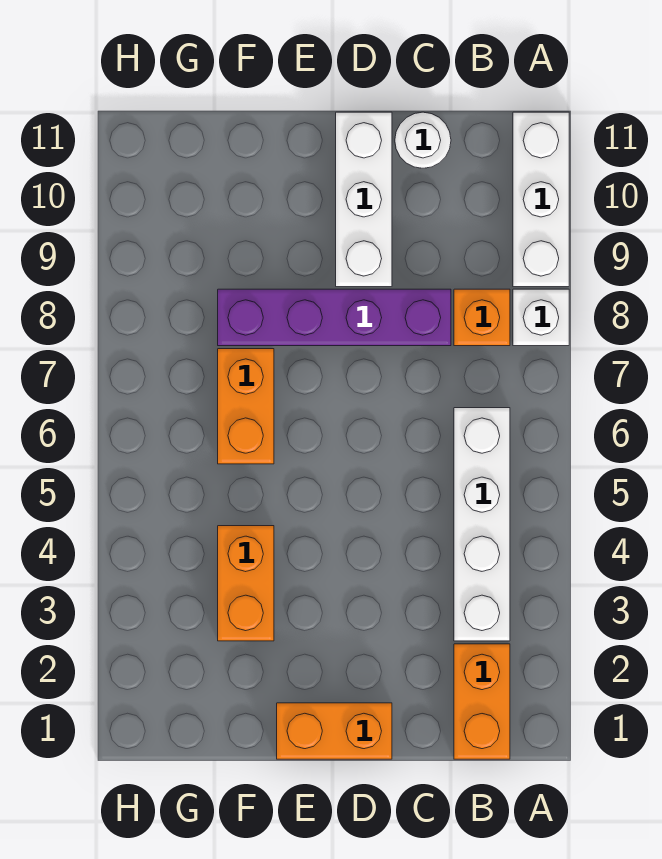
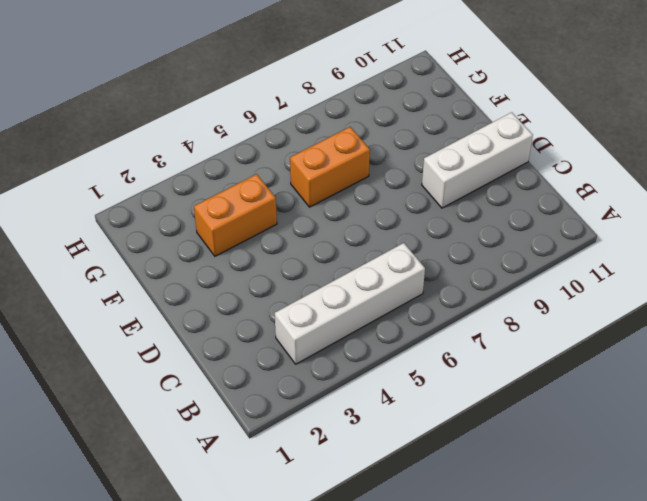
none -> white 1x1 brick [513,289,569,346]
none -> white 1x3 brick [513,112,569,287]

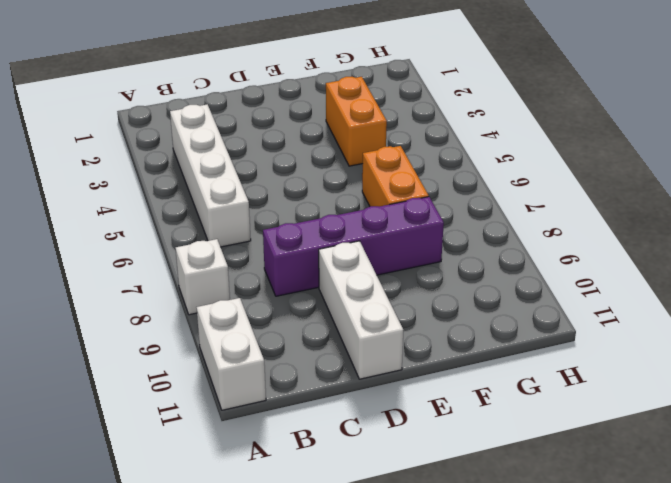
white 1x2 brick [197,298,266,410] -> white 1x3 brick [513,112,569,287]
none -> orange 1x2 brick [454,644,510,759]
none -> orange 1x1 brick [454,289,510,346]

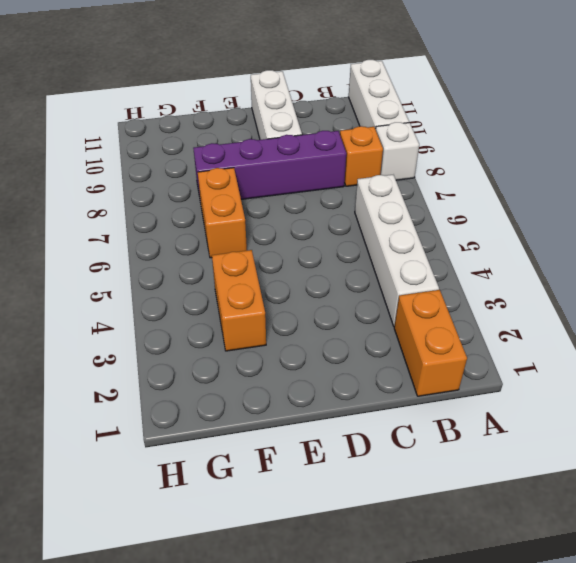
none -> white 1x1 round brick [395,112,451,168]
none -> orange 1x2 brick [277,703,392,759]

